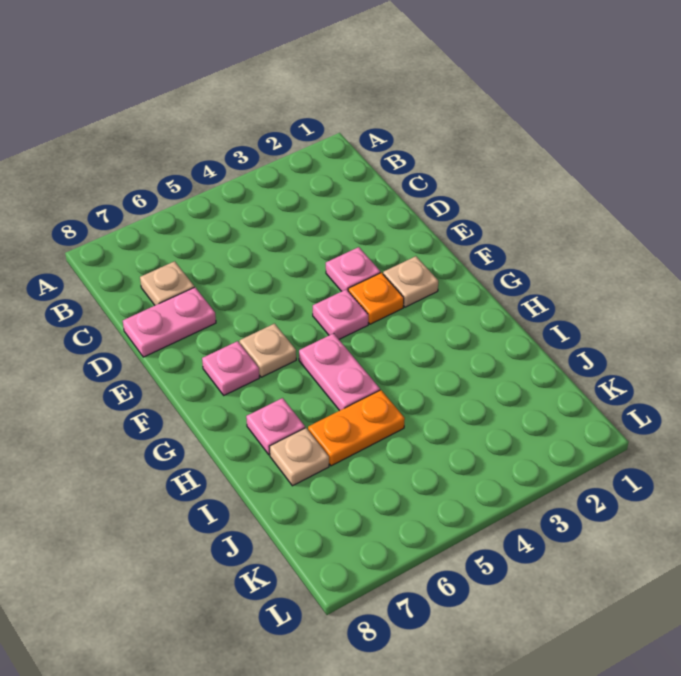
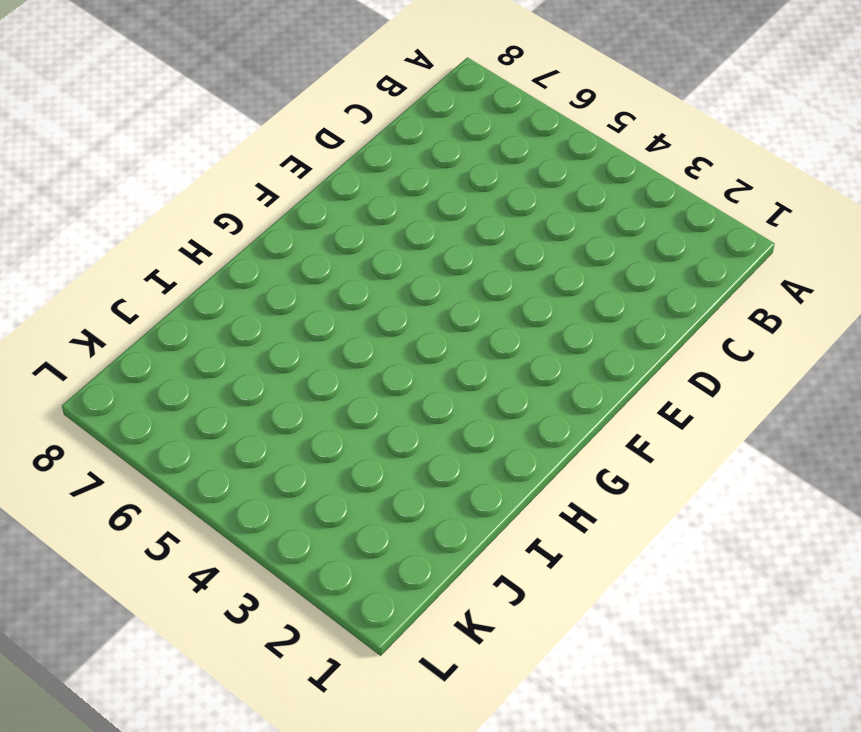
none -> tan 1x1 plate [140,261,194,305]
none -> pink 1x2 plate [123,287,216,357]
none -> pink 1x1 plate [326,247,380,291]

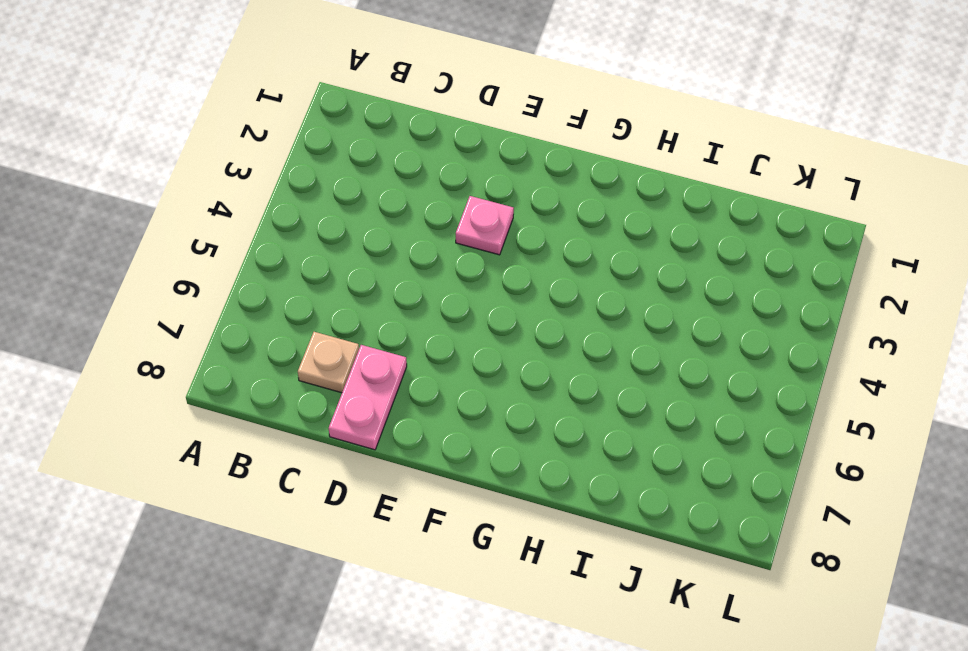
none -> tan 1x1 plate [383,256,438,307]
none -> orange 1x1 plate [348,273,404,324]
none -> pink 1x1 plate [313,289,368,339]

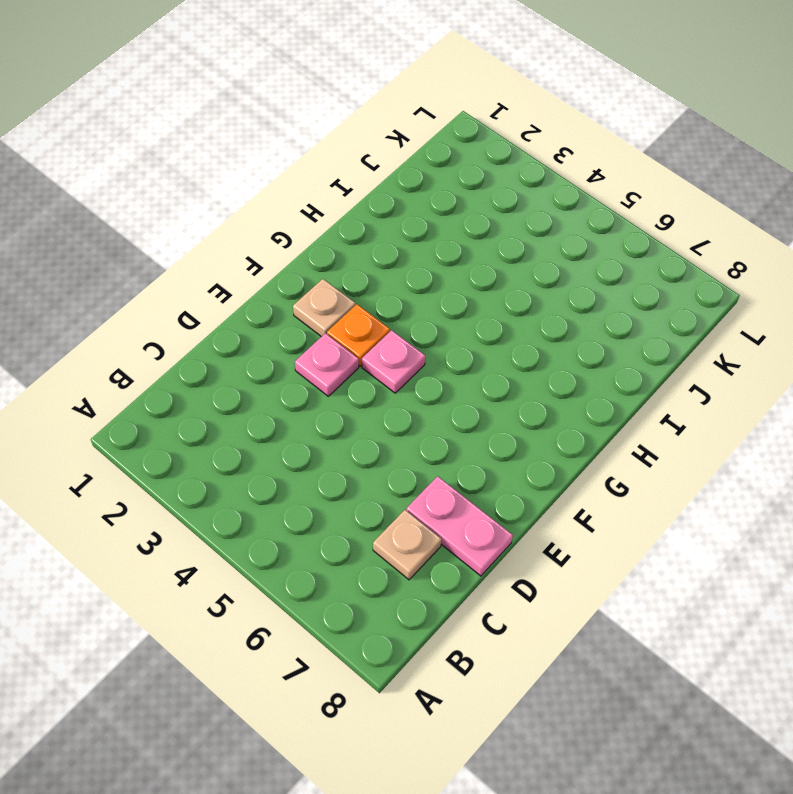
none -> tan 1x1 plate [240,324,296,377]
none -> pink 1x1 plate [202,341,259,395]
none -> pink 1x2 plate [299,333,380,411]

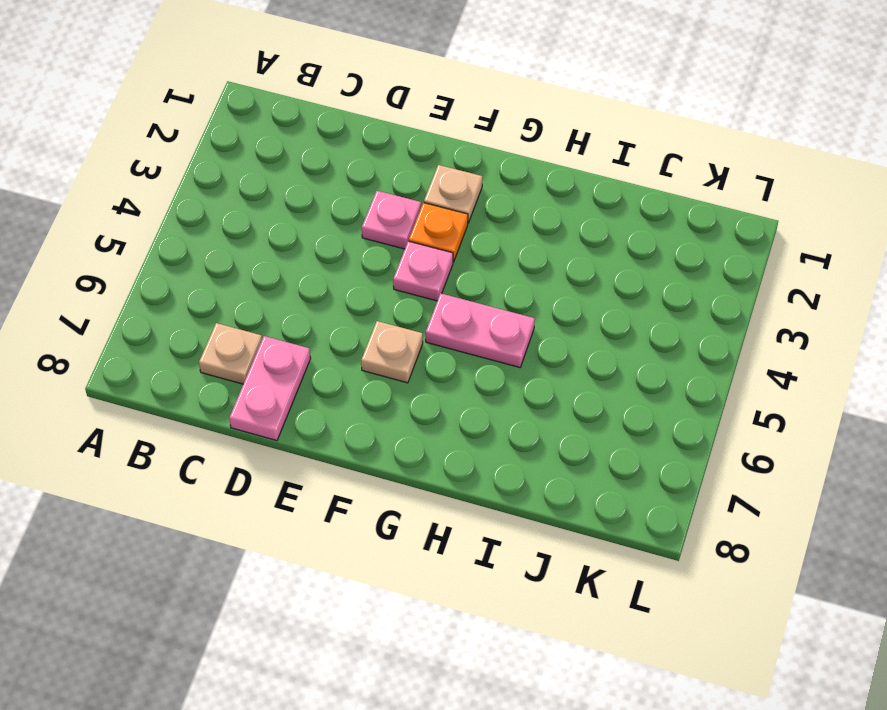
none -> pink 1x1 plate [202,341,259,395]
none -> pink 1x1 plate [246,398,305,455]
none -> orange 1x2 plate [308,390,405,466]

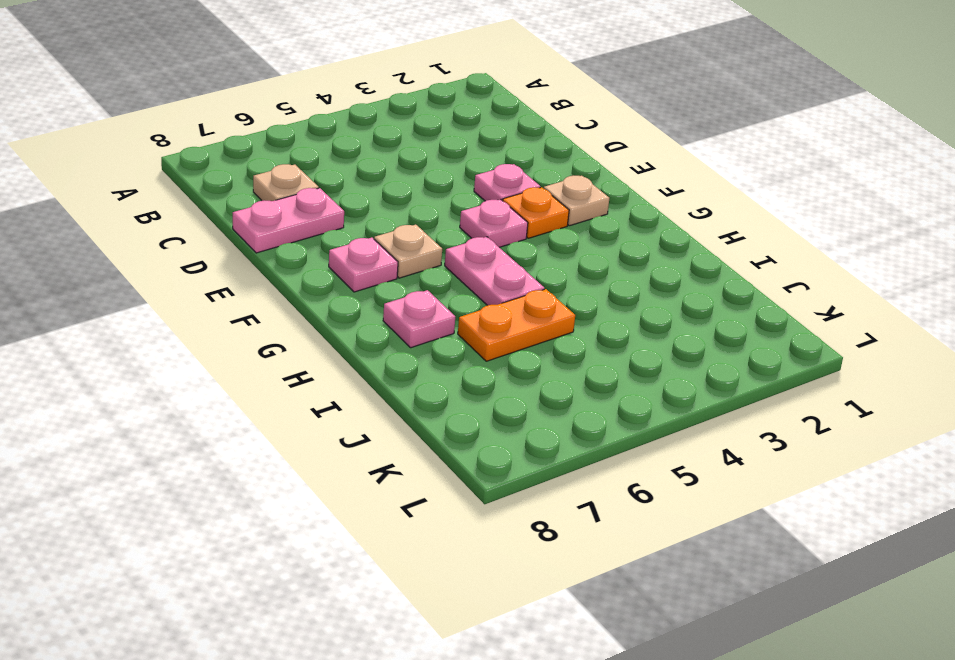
none -> tan 1x1 plate [269,428,329,486]

